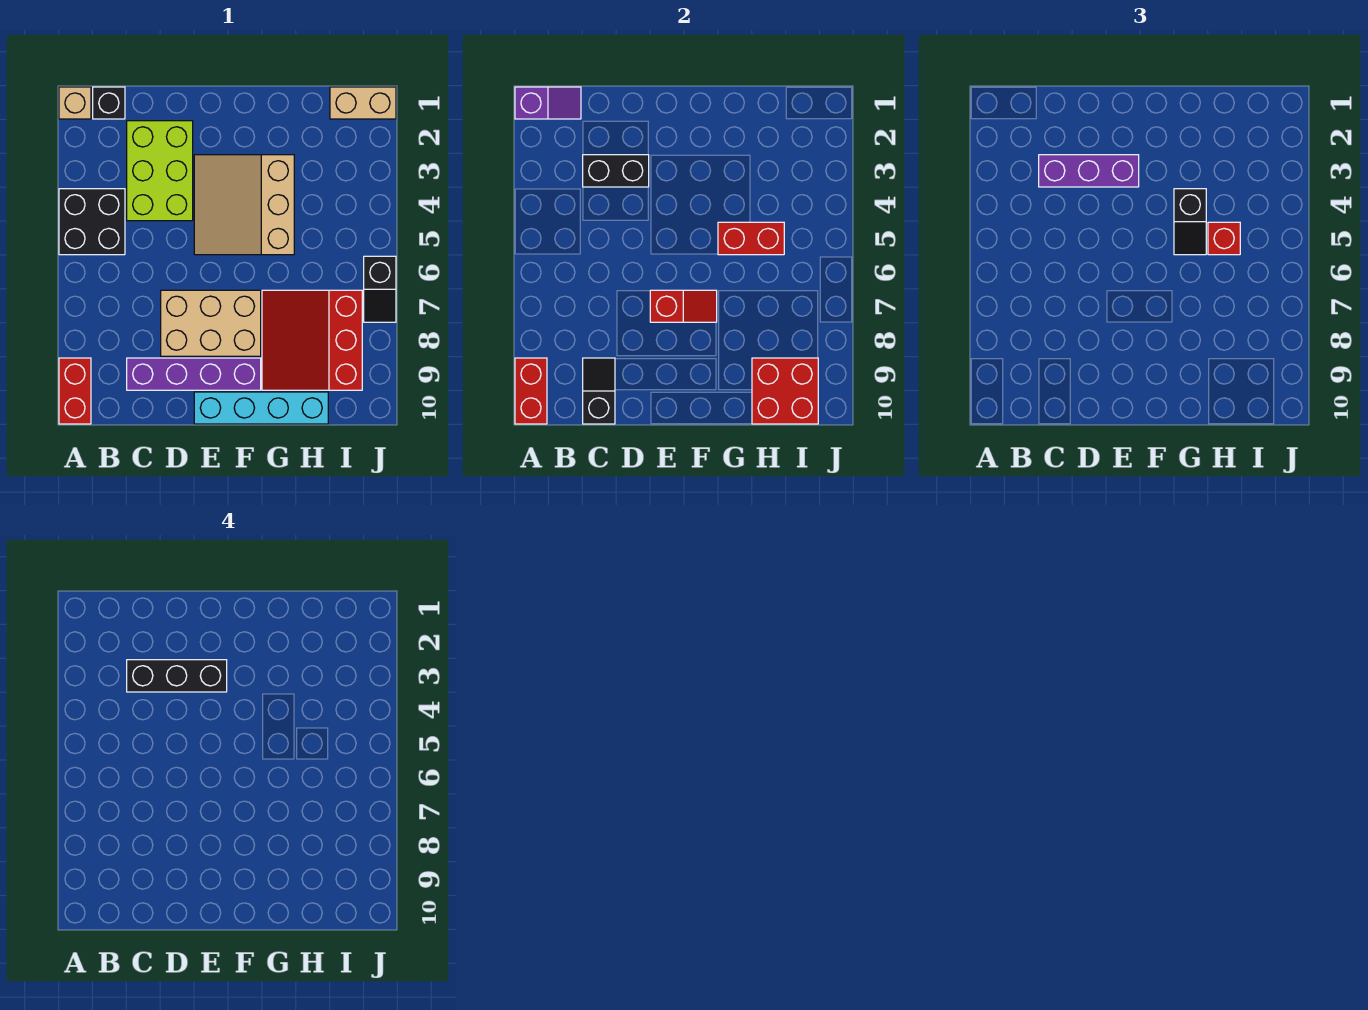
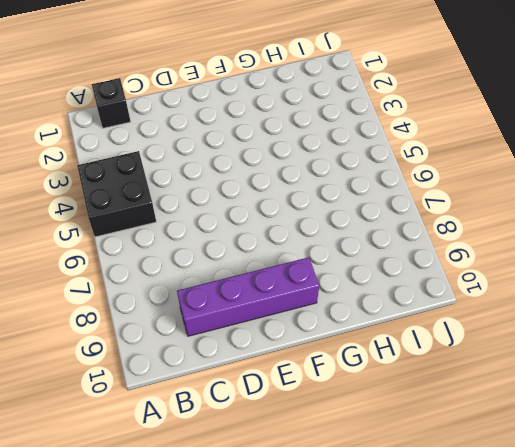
none -> tan 1x1 brick [59,87,91,119]
none -> red 1x2 brick [59,358,91,424]
none -> lime 2x3 brick [127,121,193,221]

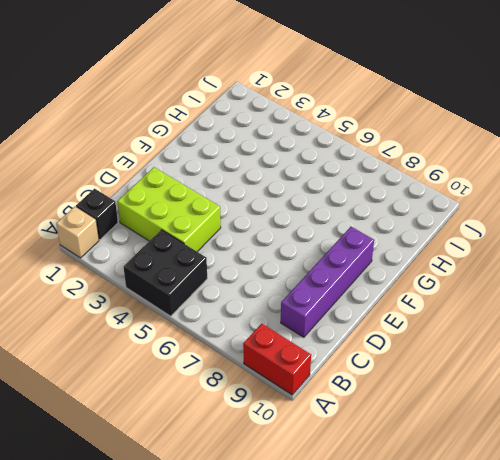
none -> tan 2x3 brick [161,290,261,356]
none -> tan 3x3 slope [194,155,294,255]
none -> cyan 1x4 brick [194,392,328,424]

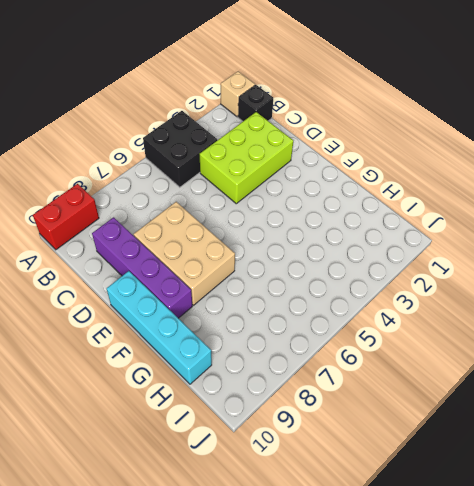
none -> tan 3x3 slope [194,155,294,255]
none -> red 3x3 slope [262,290,362,390]
none -> tan 1x2 brick [330,87,396,119]

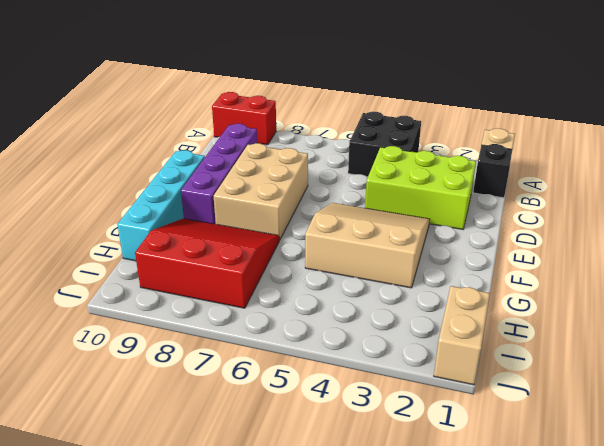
none -> black 1x2 slope [364,256,396,322]
none -> purple 1x2 slope [515,87,581,119]
none -> red 1x2 brick [515,358,547,424]

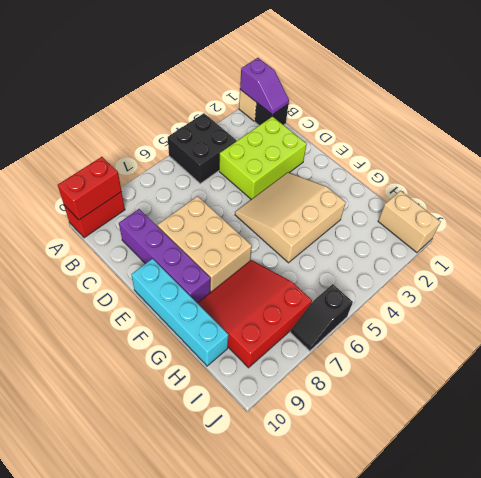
none -> black 1x2 brick [583,155,649,187]
none -> black 1x2 slope [583,358,615,424]
none -> red 1x2 slope [650,290,717,322]

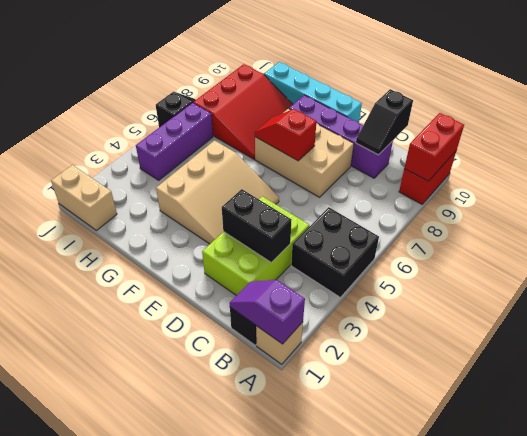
purple 1x3 brick [136,103,213,180] -> purple 1x3 brick turned to [1039,155,1139,187]
none -> red 1x2 brick [718,222,784,255]
none -> red 2x2 brick [752,358,818,424]
none -> black 1x2 slope [1174,189,1206,255]

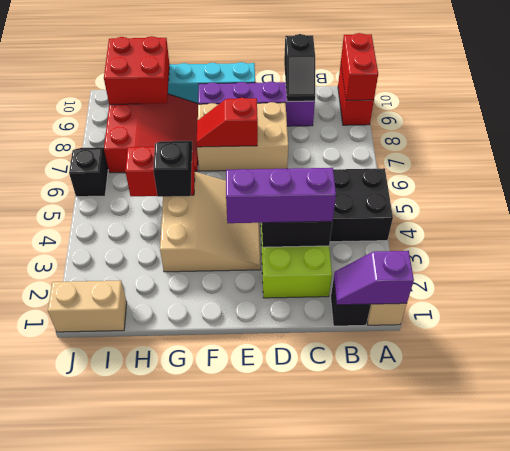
none -> red 1x1 brick [1208,222,1240,255]
none -> black 1x3 brick [127,660,227,692]

